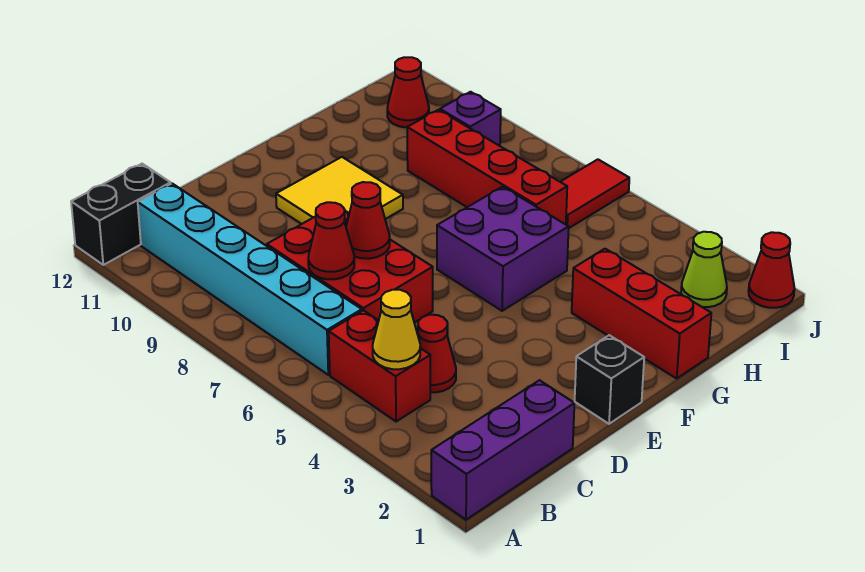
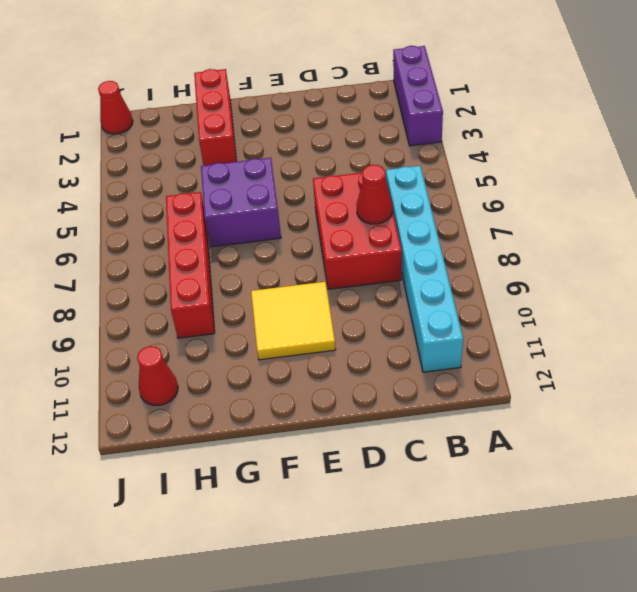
purple 1x3 brick [393,46,443,146] -> purple 1x3 brick turned to [431,380,574,520]
none -> black 1x2 brick [71,164,171,265]
none -> red 1x2 brick [329,310,430,422]
none -> red 1x1 cone [418,315,456,392]

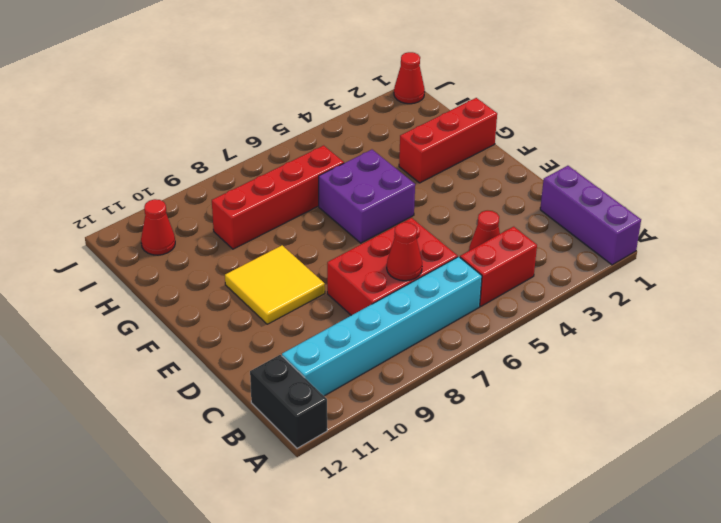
none -> black 1x1 brick [575,335,644,424]
none -> lime 1x1 cone [681,232,727,307]
none -> red 1x2 tile [561,159,629,228]

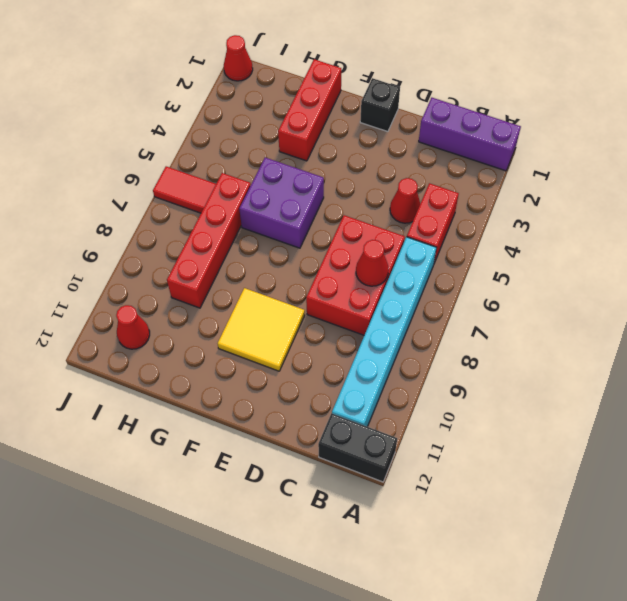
none -> lime 1x1 cone [681,232,727,307]
none -> purple 1x1 brick [440,92,501,146]
none -> yellow 1x1 cone [373,290,420,369]

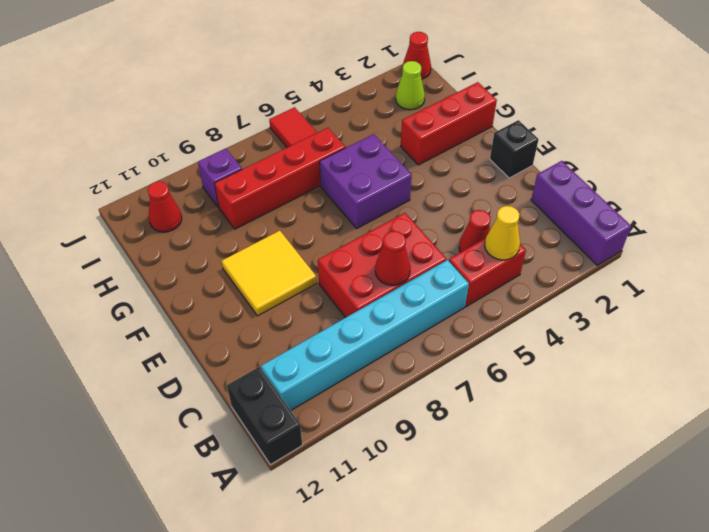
none -> red 1x1 cone [346,182,390,259]

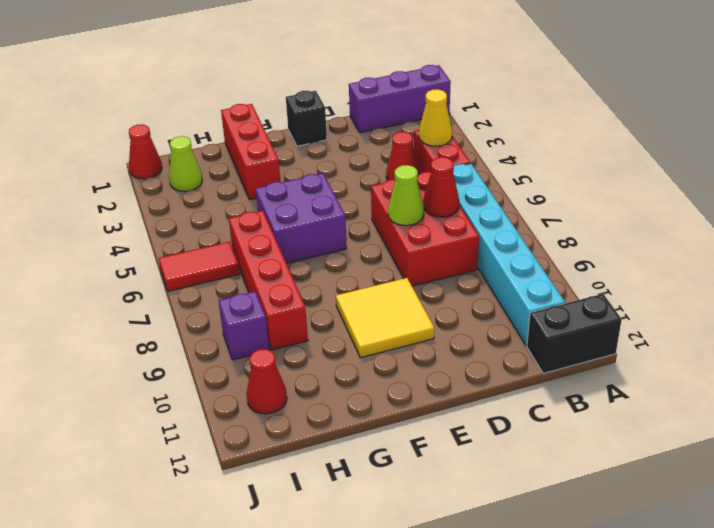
lime 1x1 cone [388,165,424,226] -> red 1x1 cone [346,182,390,259]

